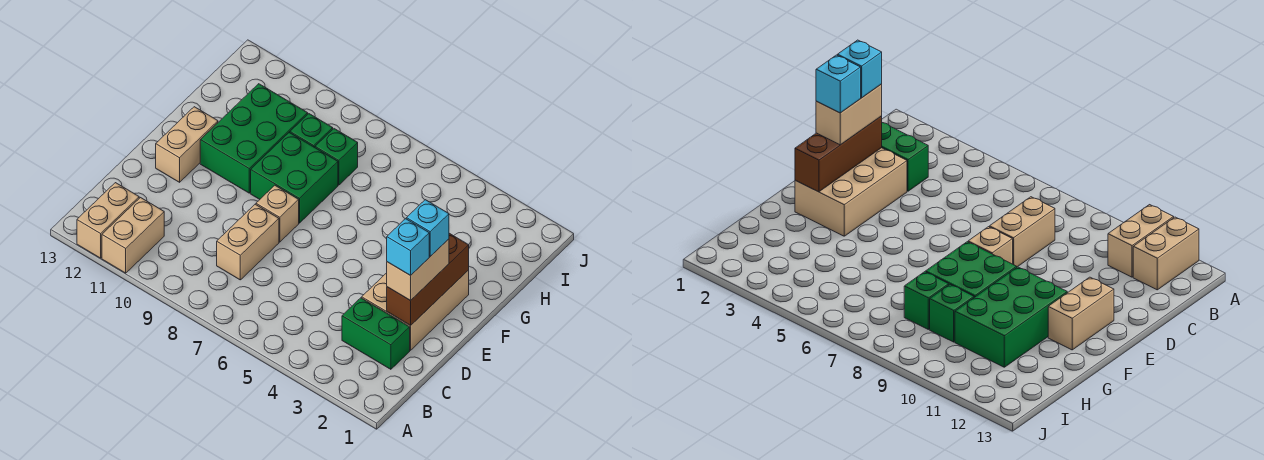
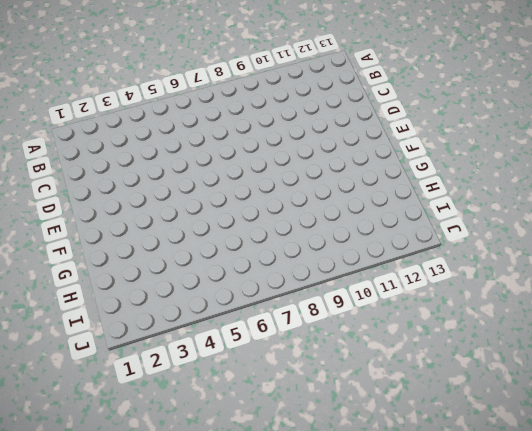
none -> tan 1x2 brick [102,198,164,273]
none -> tan 1x2 brick [77,183,139,258]
none -> green 1x2 brick [342,298,410,369]

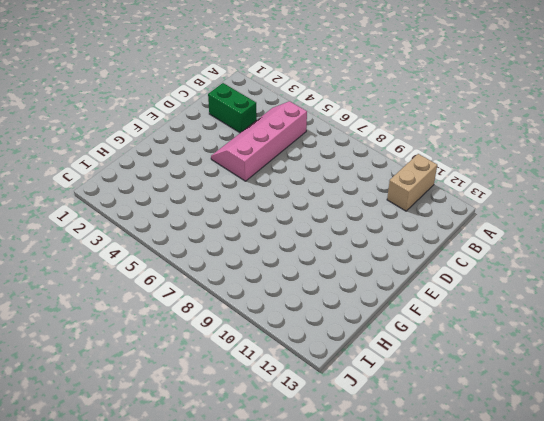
pink 2x4 slope [211,101,307,181] -> none
none -> tan 1x2 brick [77,183,139,258]
none -> tan 1x2 brick [217,204,279,280]
none -> tan 2x3 brick [362,270,469,350]

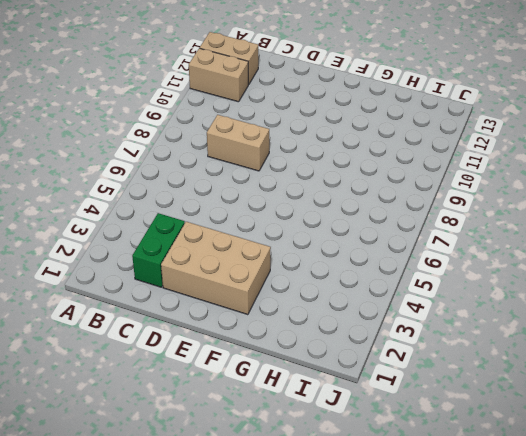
none -> tan 1x1 brick [256,185,299,242]
none -> tan 1x2 brick [156,107,218,182]
none -> green 2x2 brick [251,133,338,223]

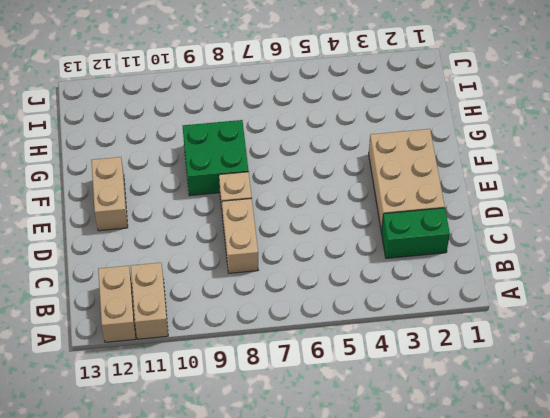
none -> green 2x3 brick [200,84,308,193]
none -> green 1x1 brick [315,129,358,185]
none -> green 1x1 brick [290,114,333,147]

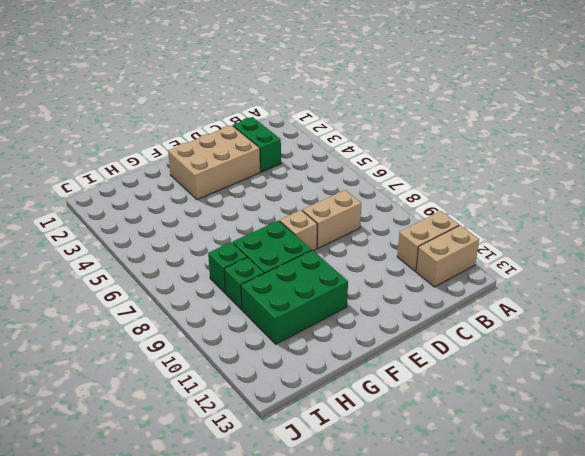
none -> tan 1x2 brick [156,107,218,182]
none -> brown 1x3 brick [387,233,469,326]
none -> tan 1x2 brick [387,239,449,301]

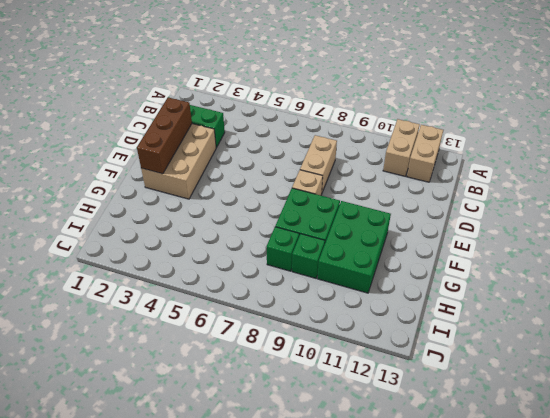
none -> tan 1x2 brick [156,107,218,182]
none -> tan 1x2 brick [387,239,449,301]
none -> cyan 1x1 brick [387,219,429,275]

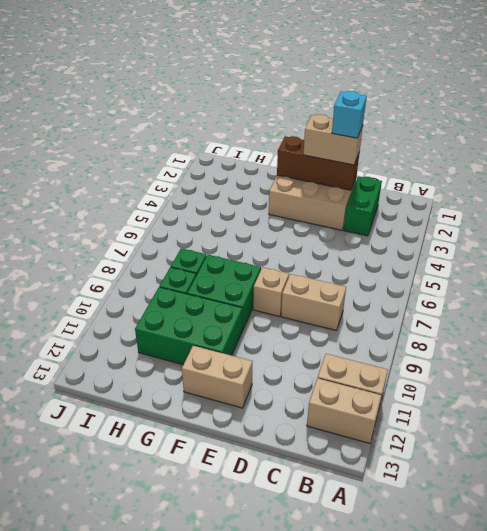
none -> cyan 1x1 brick [406,200,449,256]

